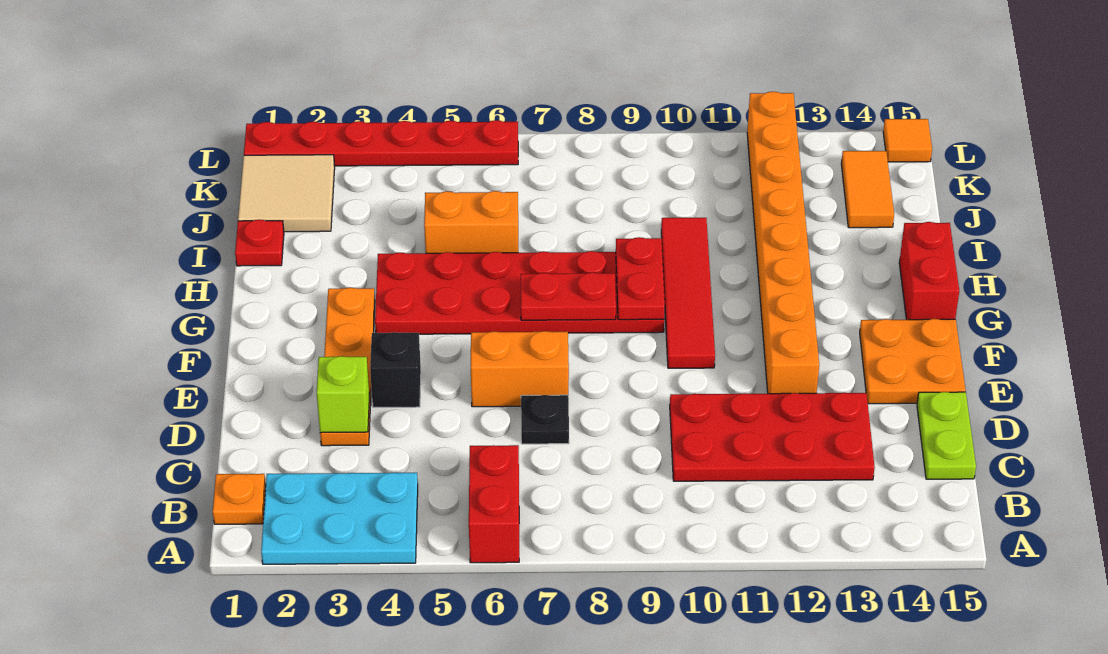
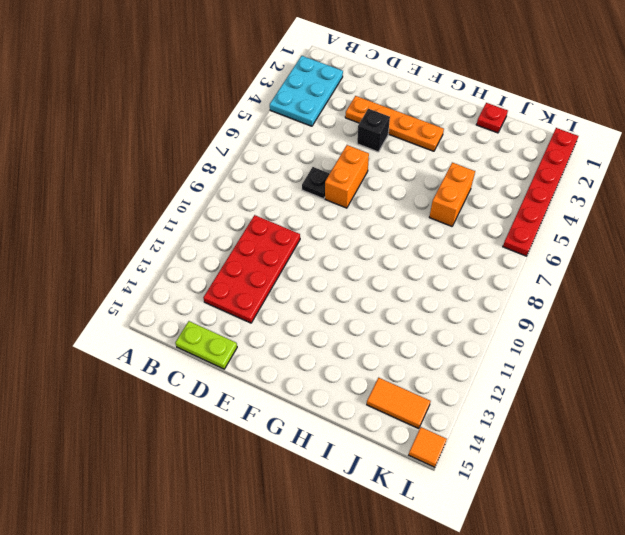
none -> red 1x2 brick [469,445,519,563]
none -> orange 1x1 plate [213,474,266,524]
none -> orange 1x8 brick [747,91,819,394]

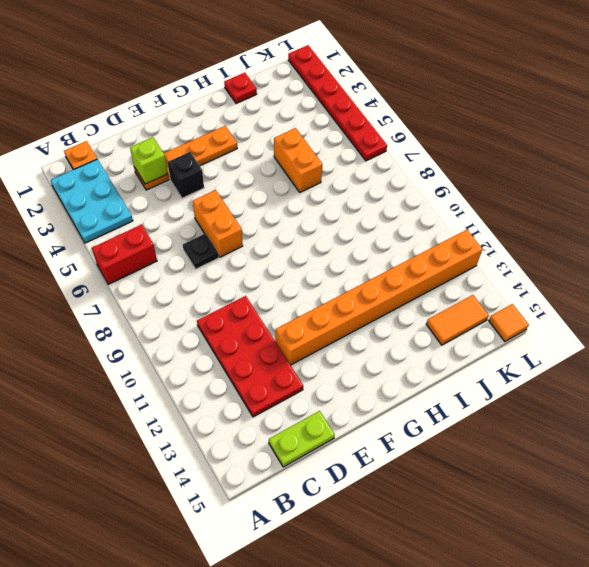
none -> orange 2x2 plate [860,319,966,404]
none -> red 1x4 tile [661,218,715,368]
none -> red 2x6 plate [375,251,664,334]

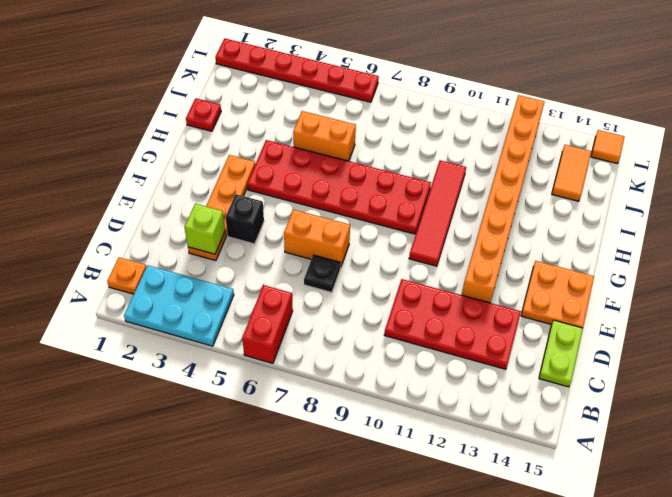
none -> red 1x2 brick [899,222,959,320]
none -> tan 2x2 tile [238,155,335,232]
none -> red 1x2 plate [521,272,616,320]

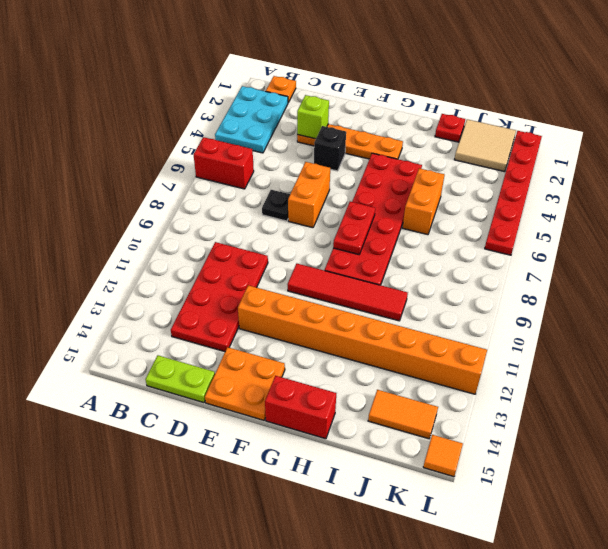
none -> red 1x2 plate [616,237,665,320]

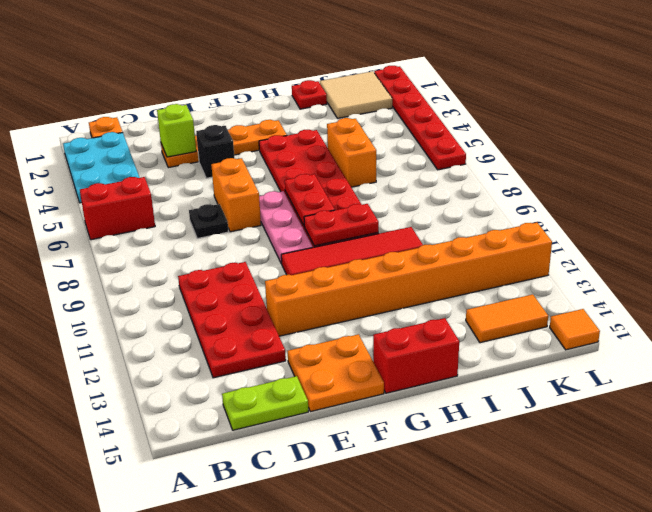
pink 1x3 plate [259,191,313,264] -> none

